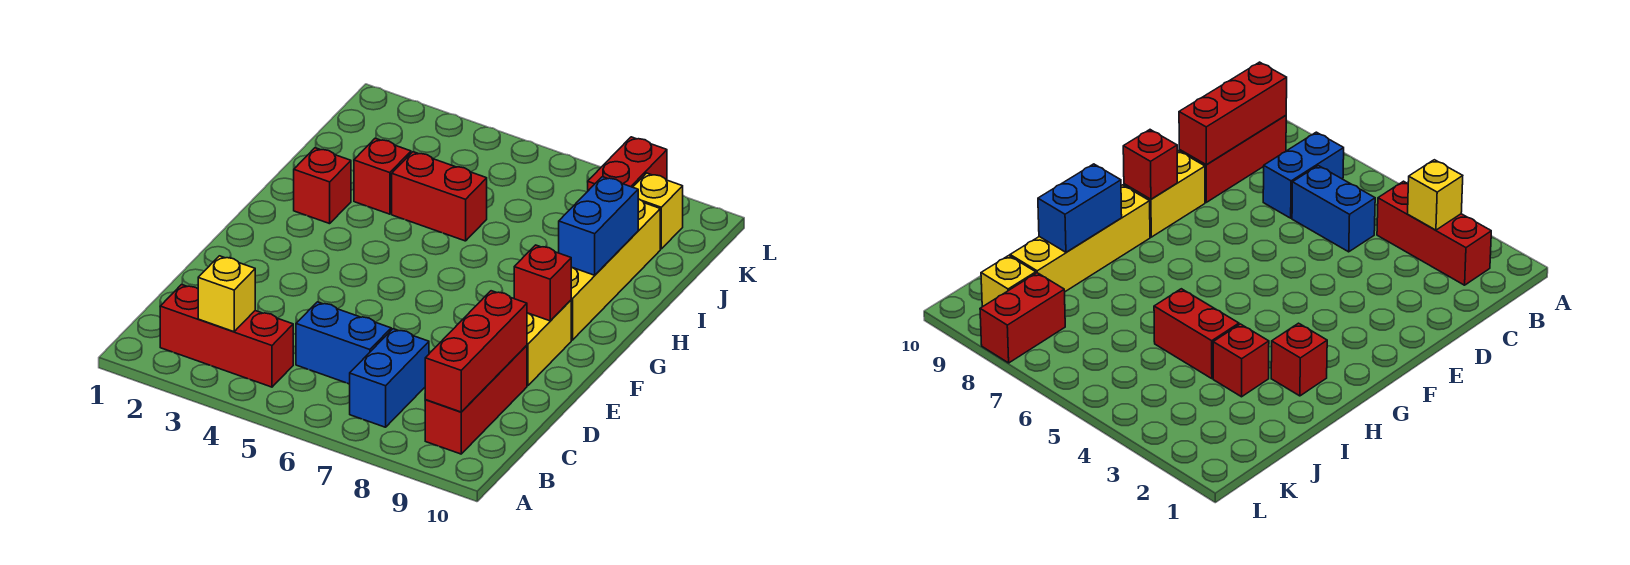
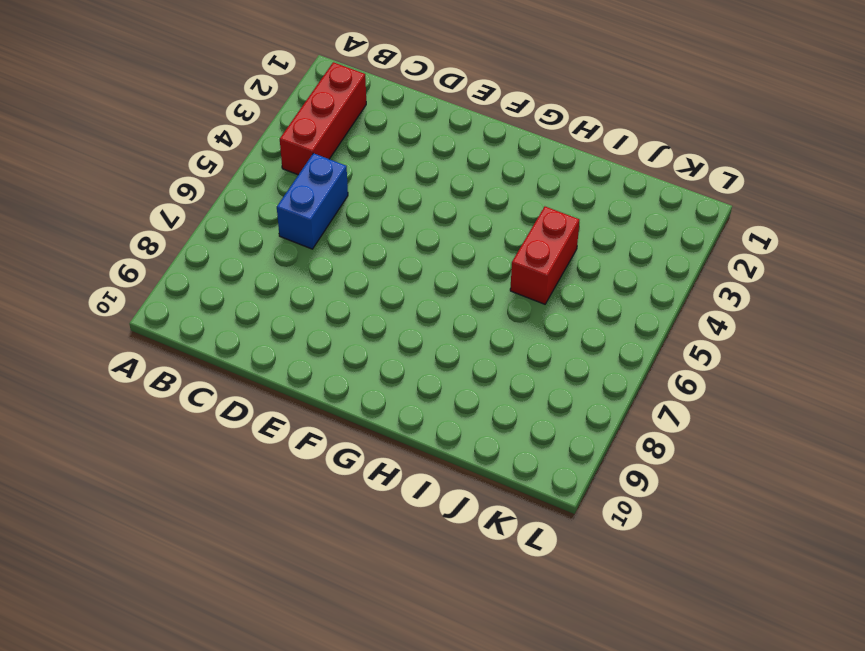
none -> blue 1x2 brick [350,329,429,427]
none -> red 1x3 brick [425,345,527,454]
none -> yellow 1x2 brick [527,300,571,386]

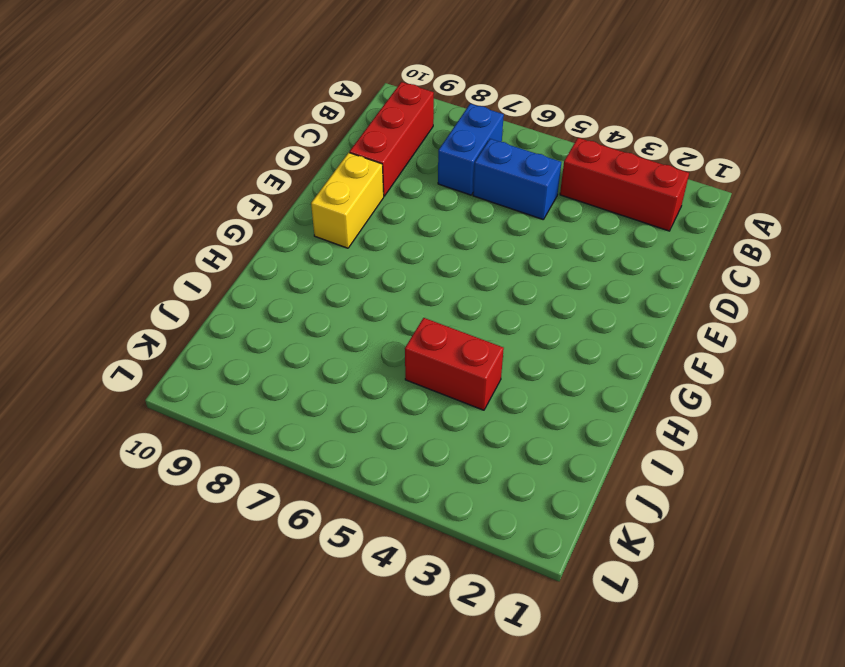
none -> yellow 1x4 brick [571,199,660,340]
none -> red 1x1 brick [294,148,351,224]
none -> red 1x1 brick [354,138,411,214]

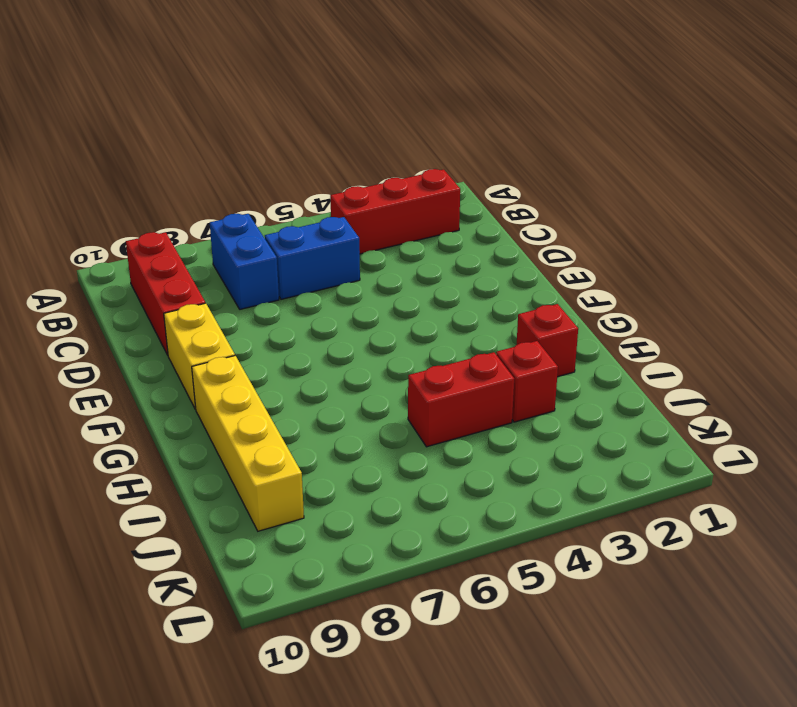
none -> red 1x2 brick [588,137,667,191]
none -> yellow 1x1 brick [633,173,683,249]
none -> yellow 1x1 brick [198,256,255,332]

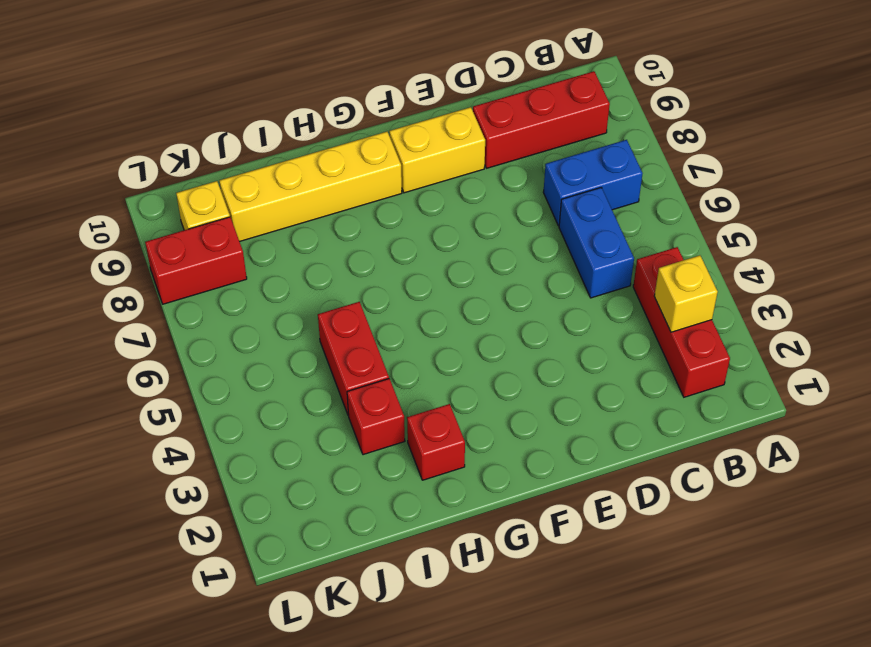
none -> red 1x3 brick [425,291,527,412]
none -> red 1x1 brick [514,245,571,321]
none -> blue 1x2 brick [559,177,638,275]

